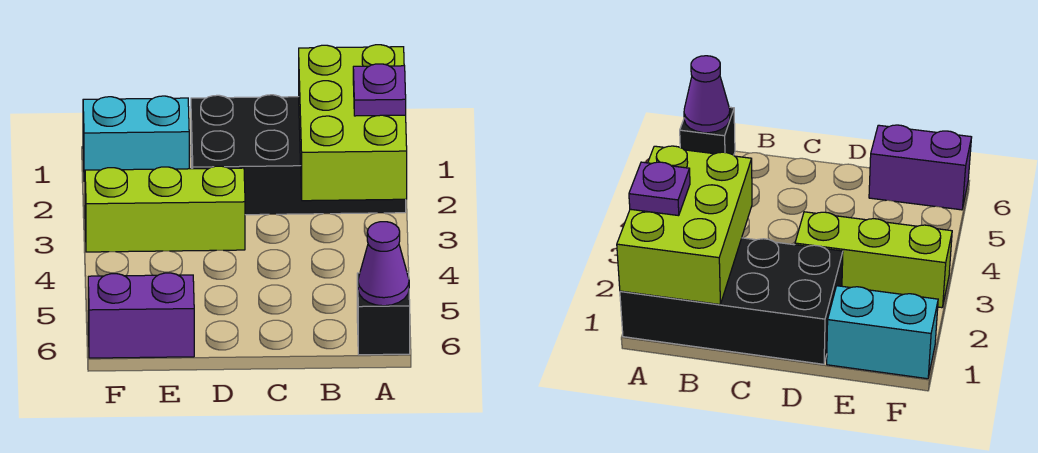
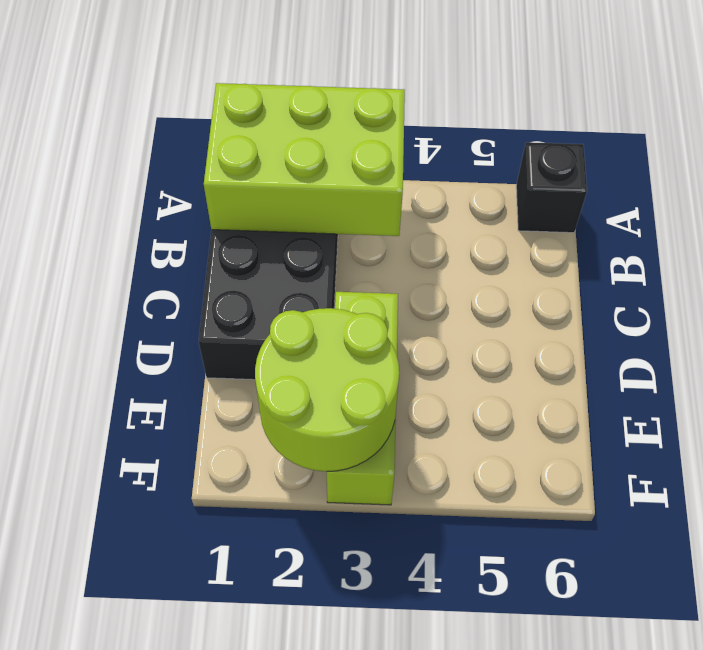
lime 2x2 round brick [255,308,399,471] -> none
none -> cyan 1x2 brick [83,96,189,181]
none -> purple 1x2 brick [88,273,194,358]

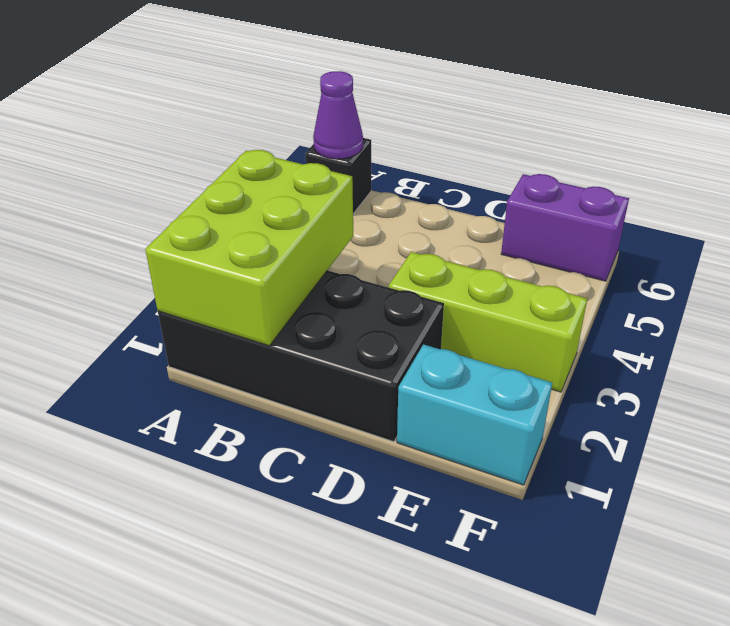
none -> purple 1x1 plate [353,64,406,116]

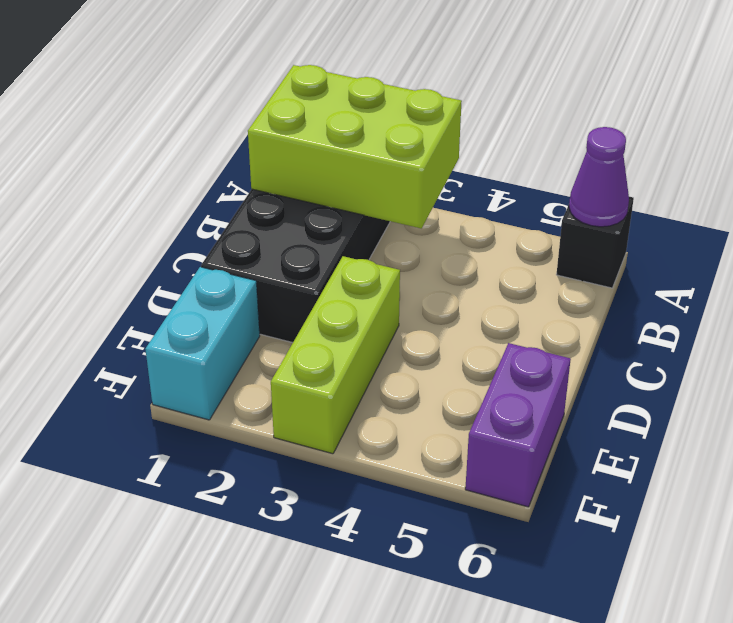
none -> purple 1x1 plate [353,64,406,116]

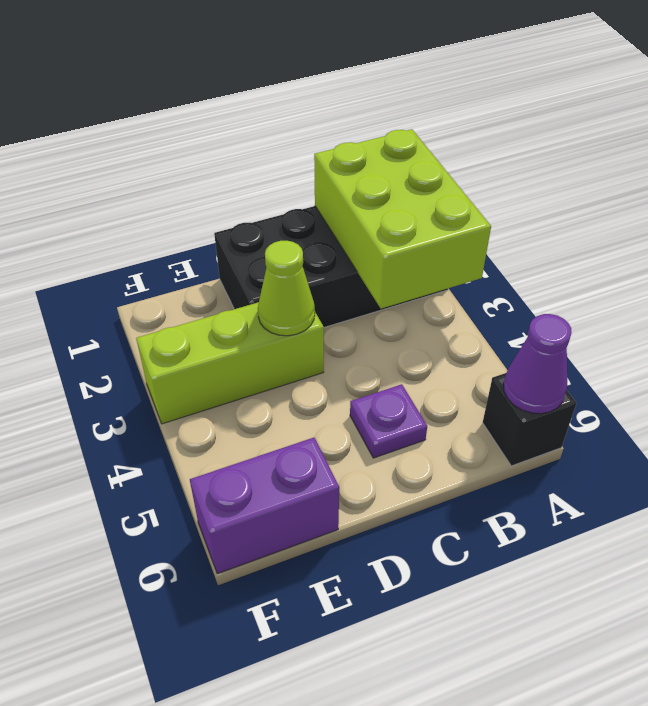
purple 1x1 plate [350,384,427,458] -> purple 1x1 plate moved to [353,64,406,116]
lime 1x1 cone [258,241,315,336] -> none
none -> cyan 1x2 brick [83,96,189,181]

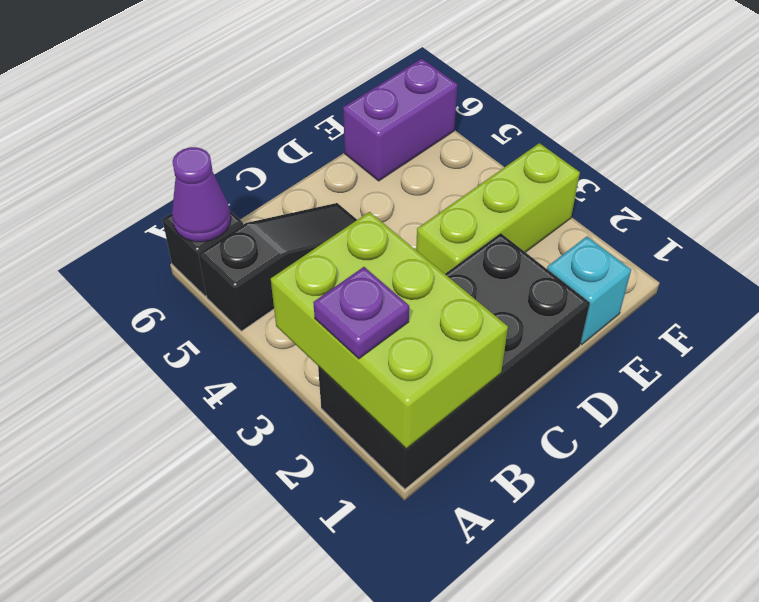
black 1x3 slope [199,203,357,331] -> none
cyan 1x1 brick [547,237,631,344] -> cyan 1x2 brick [83,96,189,181]

